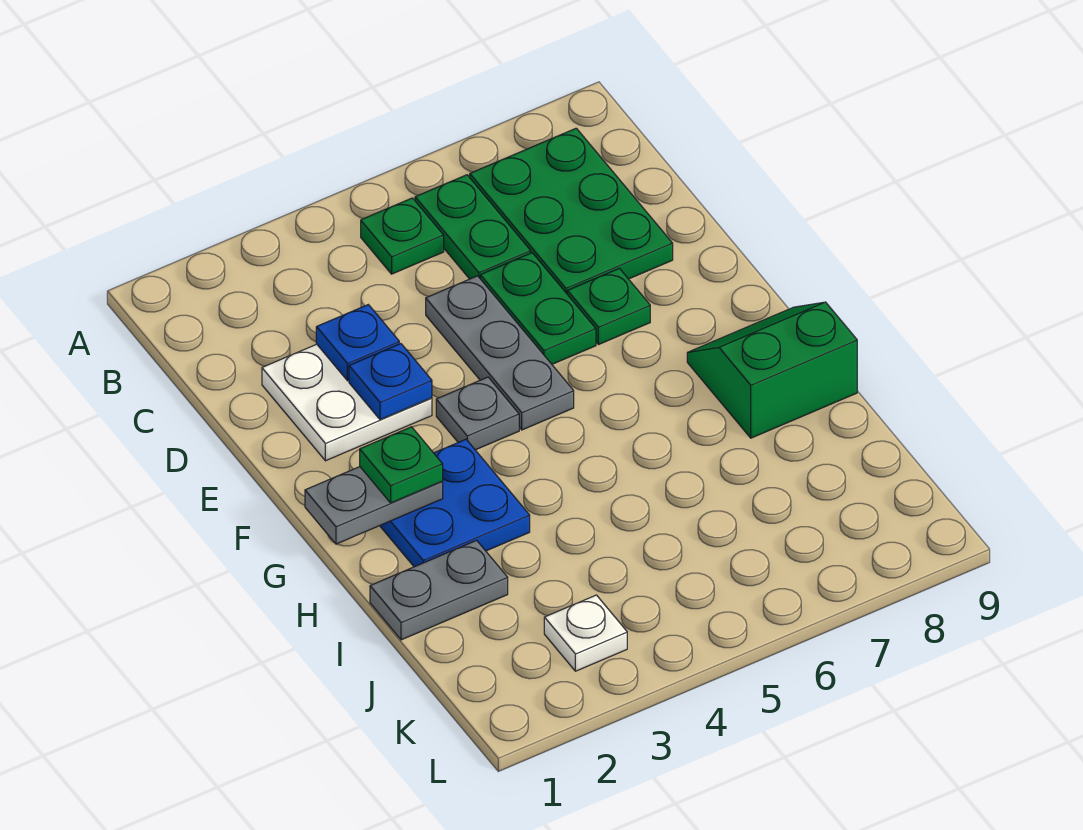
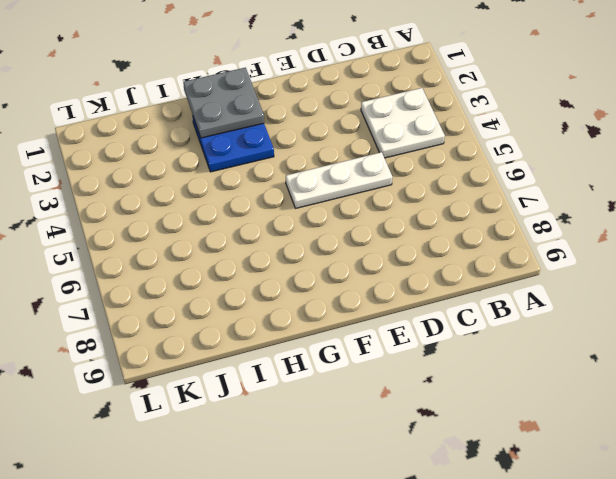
white 2x2 plate [361,88,445,158] -> white 2x2 plate moved to [262,344,432,461]
white 1x3 plate [286,152,392,208] -> grey 1x3 plate [426,276,574,430]
grey 2x2 plate [183,68,264,138] -> grey 1x2 plate [305,467,443,544]
none -> green 1x1 plate [361,198,444,274]
none -> green 1x2 plate [415,175,531,279]
none -> green 2x3 plate [470,128,673,293]

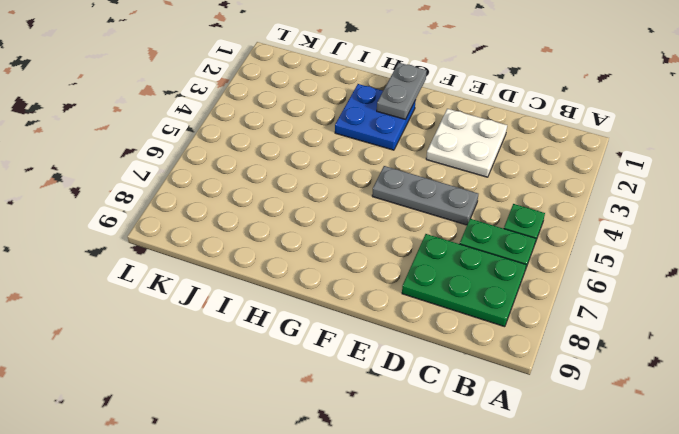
none -> green 1x2 plate [480,253,596,364]
none -> green 1x1 plate [567,268,650,345]
none -> grey 1x1 plate [436,377,519,450]

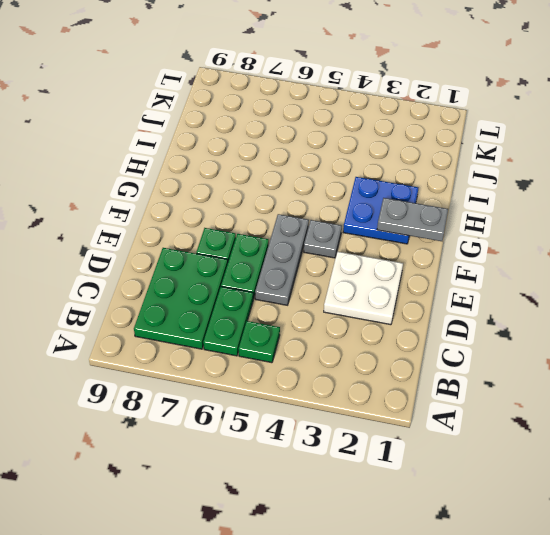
none -> green 2x2 slope [687,302,857,438]
none -> grey 1x2 plate [370,540,508,640]
none -> white 1x1 plate [544,595,627,671]

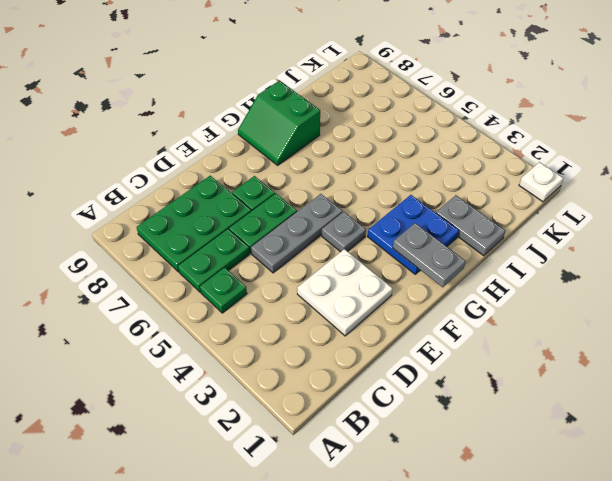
white 1x1 plate [519,162,563,202] -> white 1x1 plate moved to [544,595,627,671]
none -> blue 1x1 plate [316,305,399,381]
none -> blue 1x1 plate [349,344,432,420]
none -> green 1x1 plate [360,427,443,503]

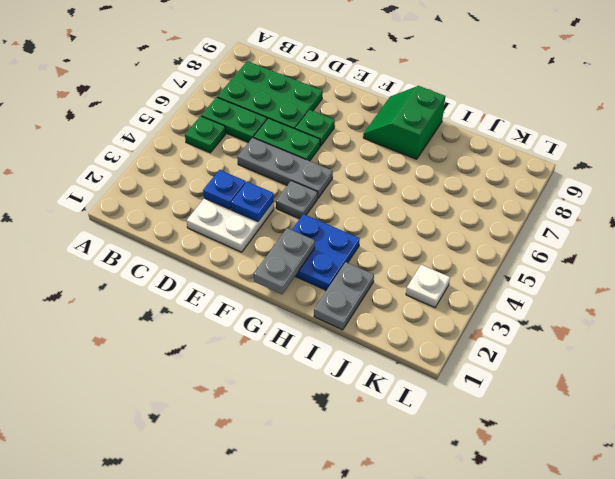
none -> green 1x1 plate [360,427,443,503]

